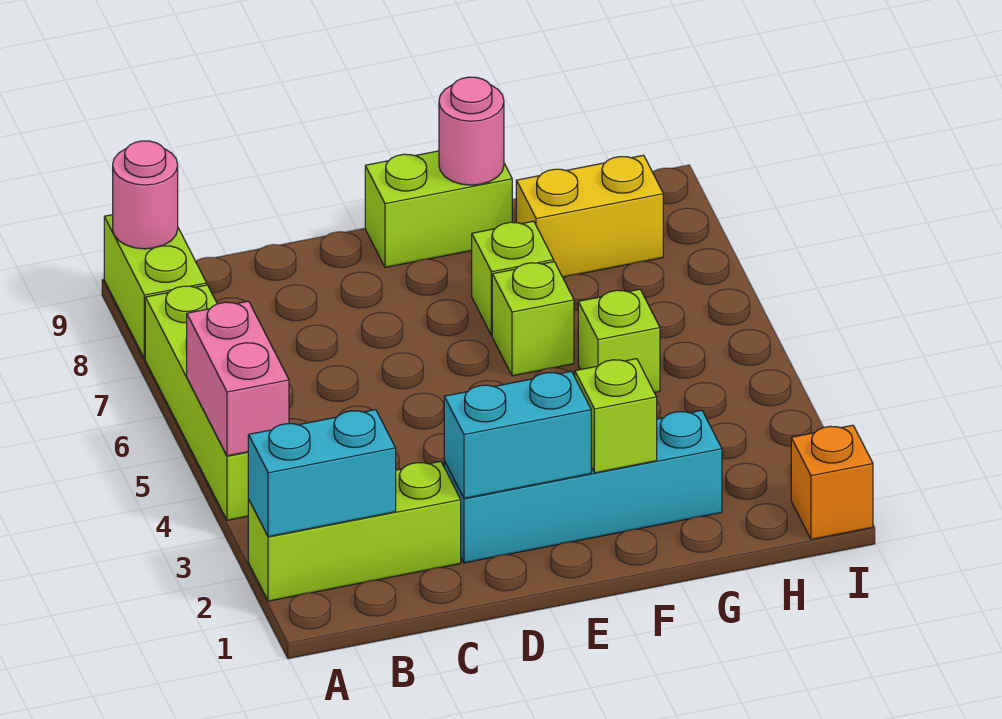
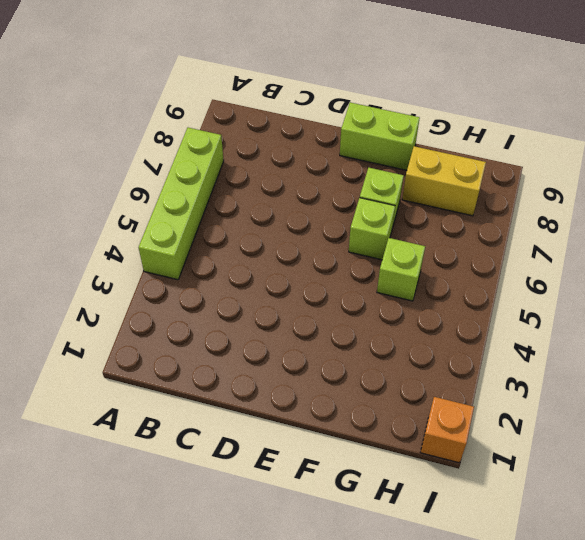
none -> lime 1x3 brick [248,461,461,601]
none -> lime 1x2 brick [104,215,207,359]
none -> cyan 1x4 brick [444,410,722,563]

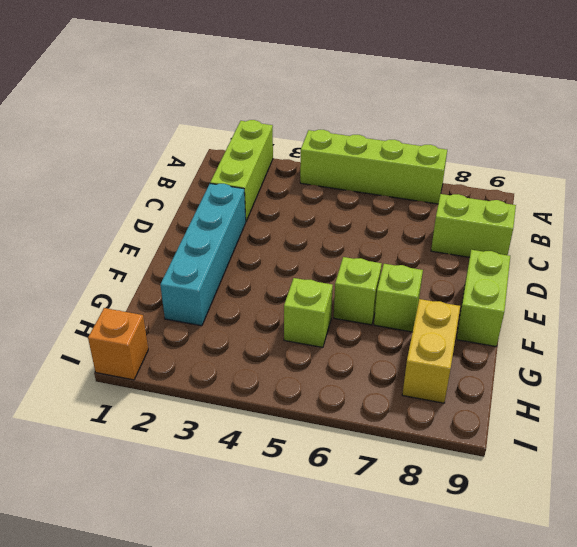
lime 1x2 brick [431,194,516,257] -> lime 1x2 brick moved to [104,215,207,359]
none -> cyan 1x2 brick [248,410,396,537]
none -> pink 1x2 brick [187,301,289,456]
none -> pink 1x1 round brick [113,141,178,249]

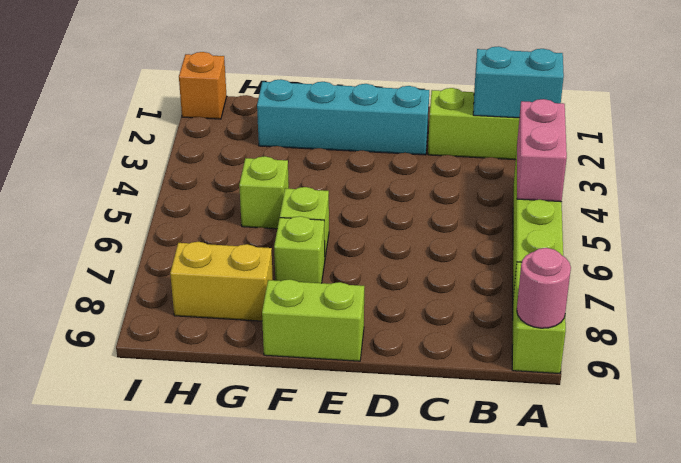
none -> cyan 1x2 brick [444,371,591,498]
none -> lime 1x1 brick [575,359,657,473]
none -> pink 1x1 round brick [439,77,504,185]

